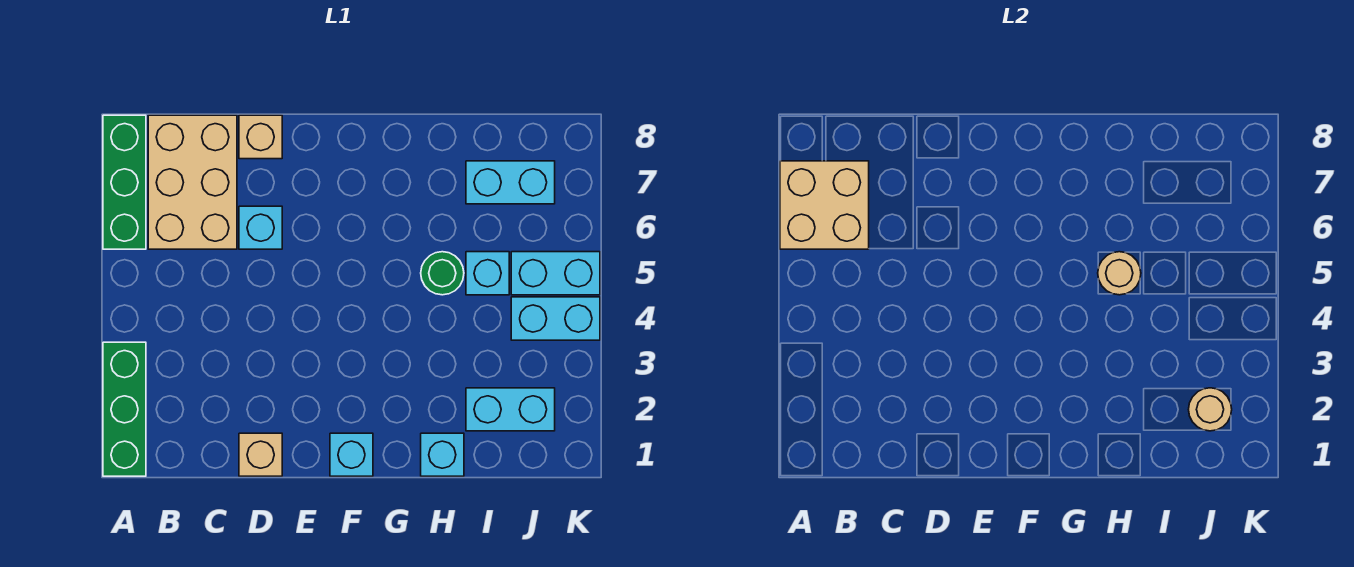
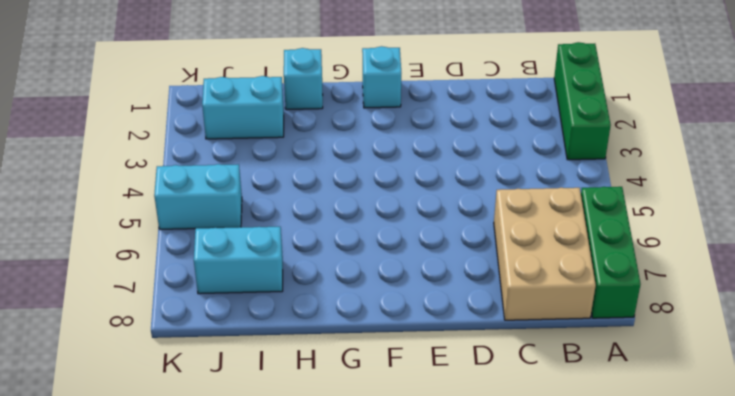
none -> tan 1x1 brick [239,433,282,476]
none -> cyan 1x1 brick [239,206,282,249]
none -> tan 1x1 brick [239,115,282,159]

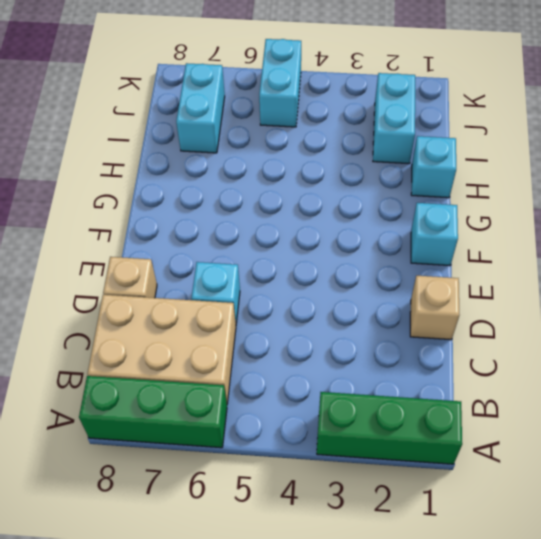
none -> green 1x1 round brick [421,252,464,295]
none -> cyan 1x1 brick [466,252,509,295]
none -> cyan 1x2 brick [511,297,600,340]

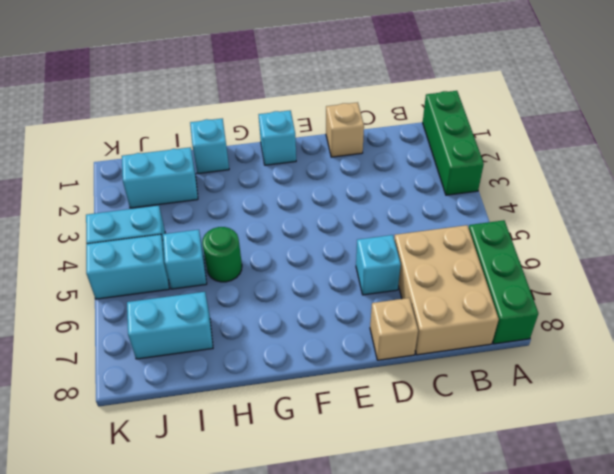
none -> tan 2x2 brick [780,161,869,249]
none -> tan 1x1 round brick [1098,252,1141,295]
none -> tan 1x1 round brick [1189,388,1232,431]

